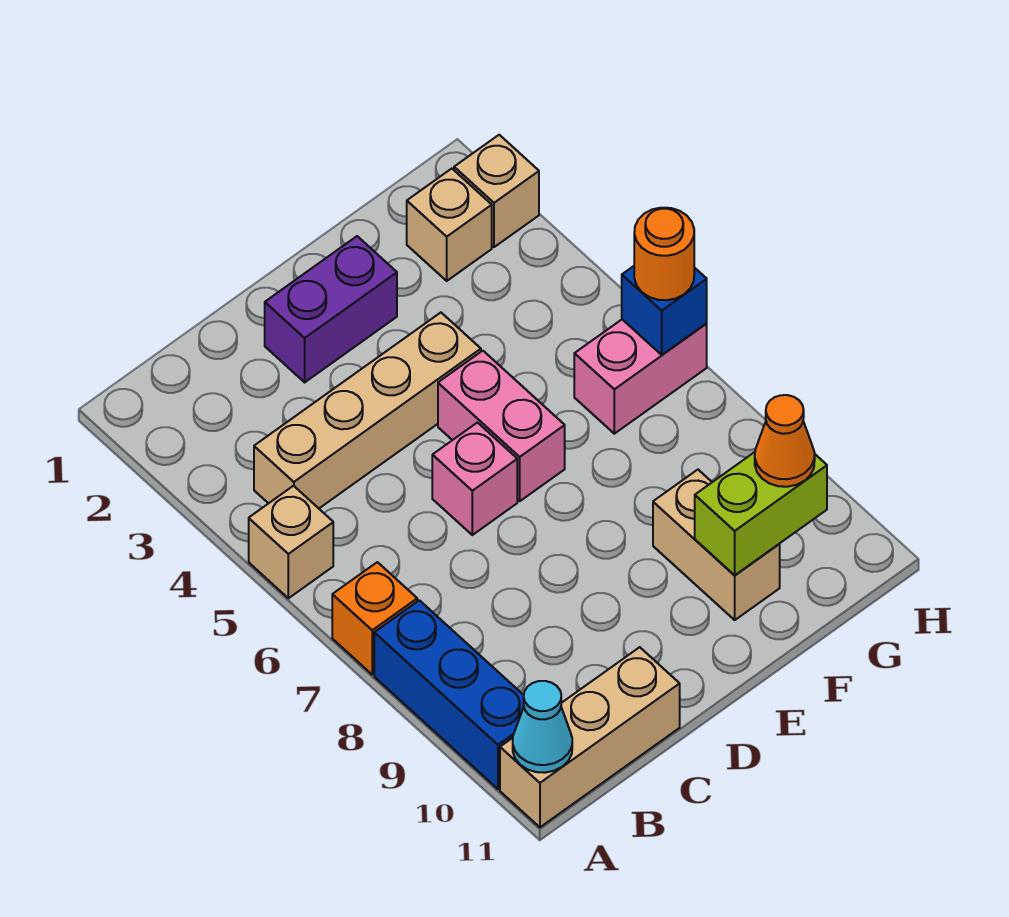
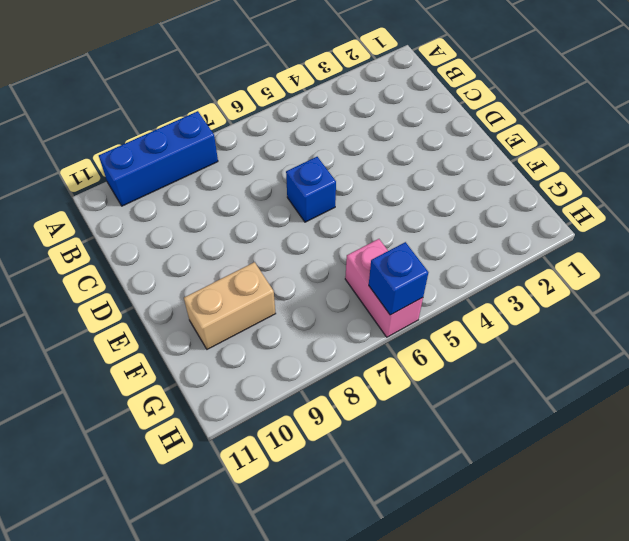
blue 1x1 brick [286,157,336,222] -> pink 1x1 brick [432,423,517,535]
none -> tan 1x1 brick [249,486,333,598]
none -> orange 1x1 brick [332,562,417,674]
none -> tan 1x3 brick [500,647,680,827]

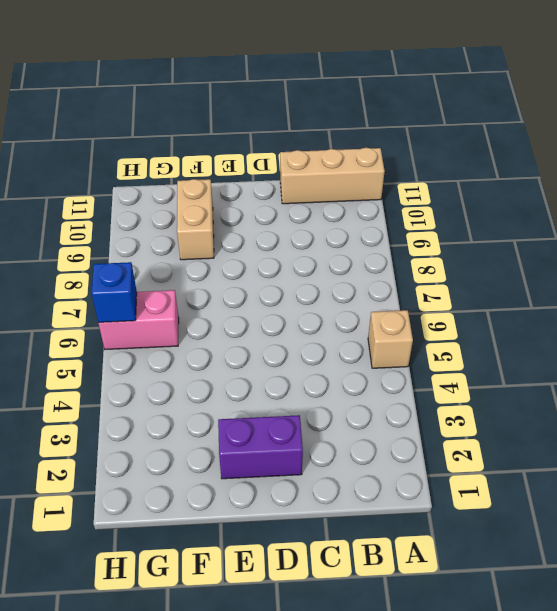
none -> orange 1x1 brick [332,562,417,674]
none -> blue 1x3 brick [374,600,524,789]
none -> tan 1x4 brick [254,313,481,508]

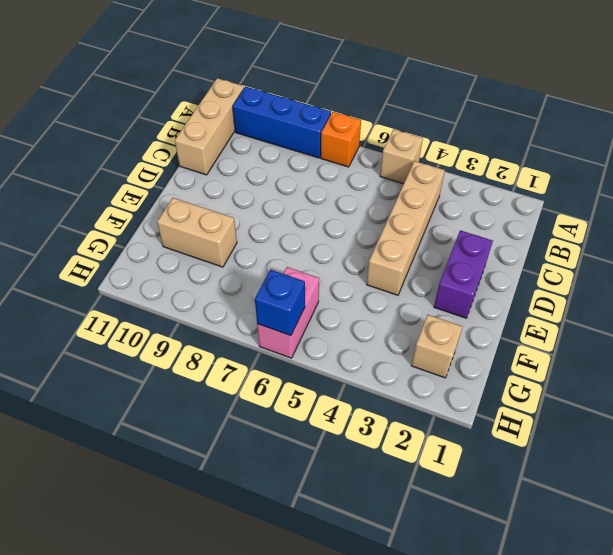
none -> pink 1x1 brick [432,423,517,535]
none -> pink 1x2 brick [438,351,565,501]
none -> tan 1x1 brick [454,135,539,247]

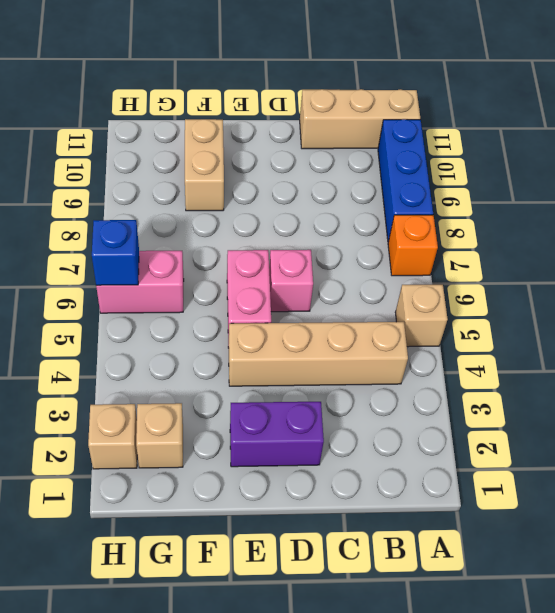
none -> cyan 1x1 cone [513,681,572,773]
none -> lime 1x2 brick [695,452,827,575]
none -> orange 1x1 cone [755,395,815,487]

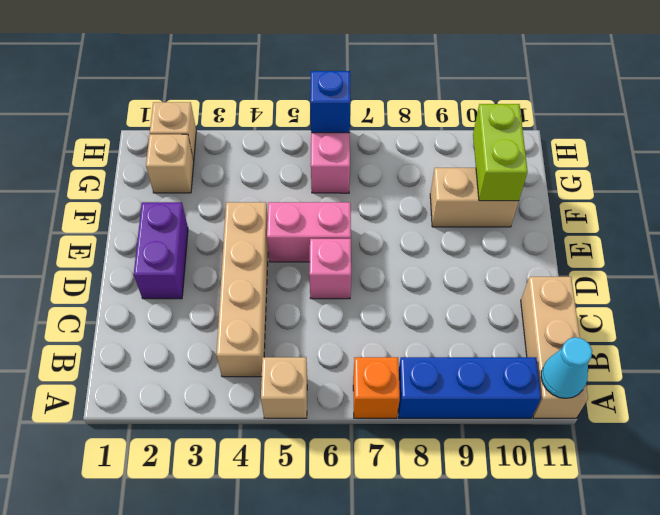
none -> orange 1x1 cone [755,395,815,487]
none -> orange 1x1 round brick [634,208,694,300]

